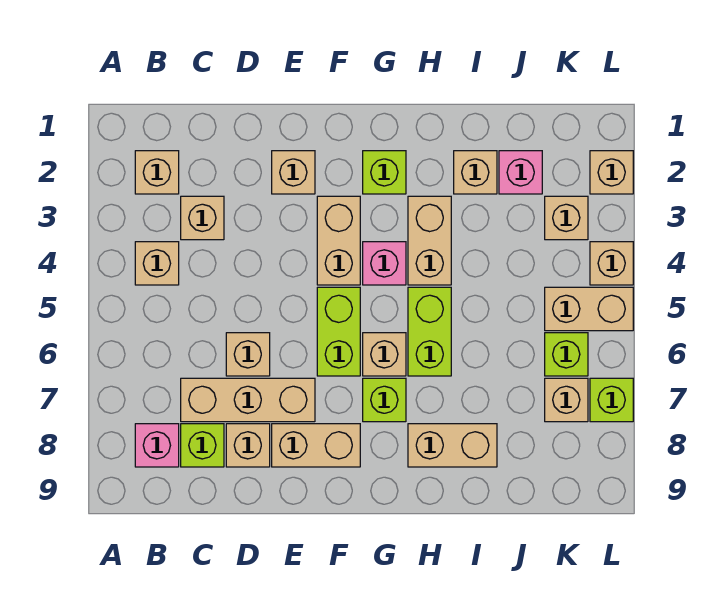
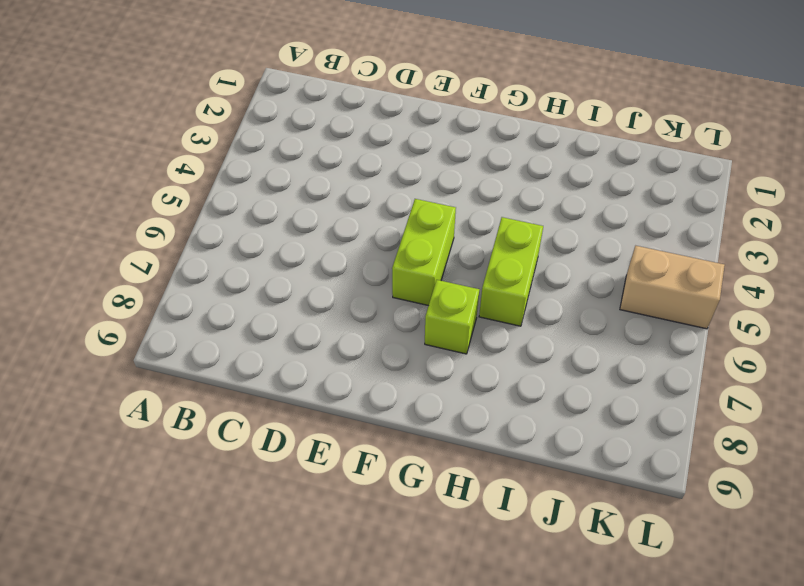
none -> tan 1x1 brick [135,151,179,194]
none -> tan 1x1 brick [135,242,179,285]
none -> pink 1x1 brick [135,424,179,467]

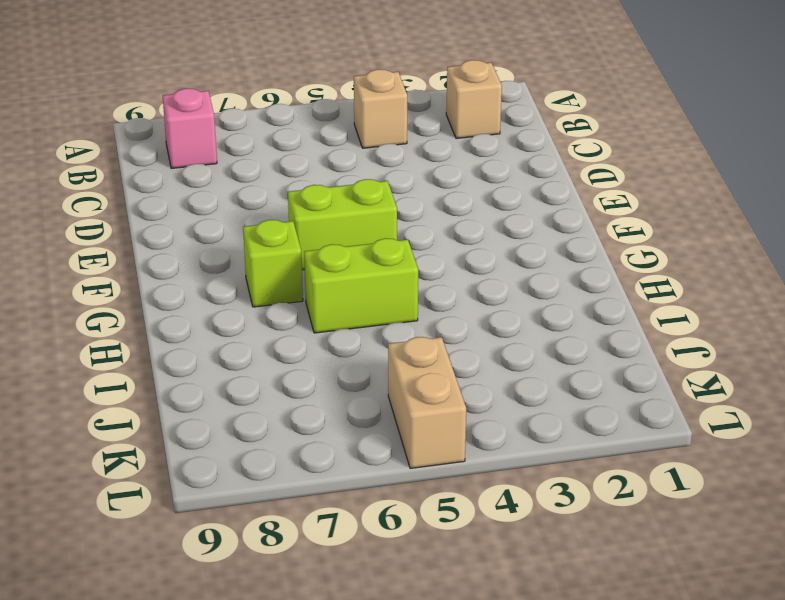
none -> tan 1x1 brick [181,196,224,240]
none -> tan 1x3 brick [181,378,315,422]
none -> lime 1x1 brick [181,424,224,467]

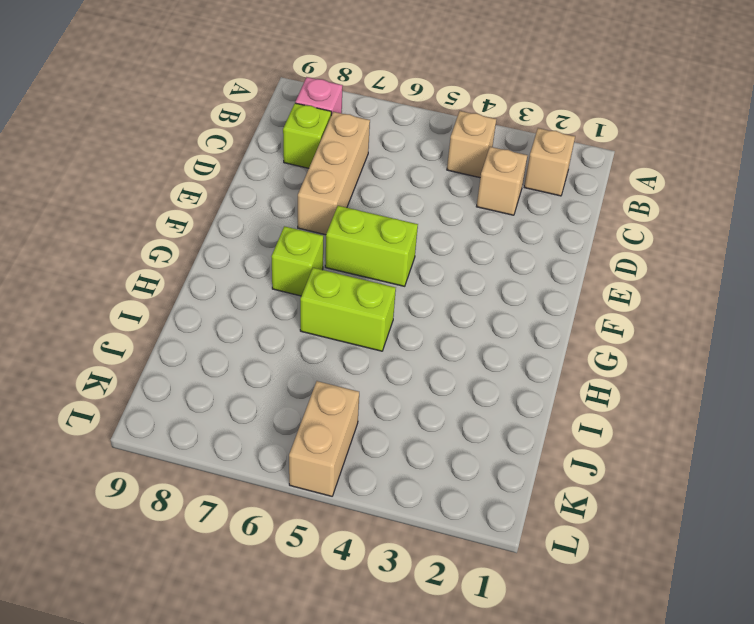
none -> tan 1x1 brick [226,333,270,376]
none -> tan 1x1 brick [226,424,270,467]
none -> tan 1x1 brick [272,151,315,194]

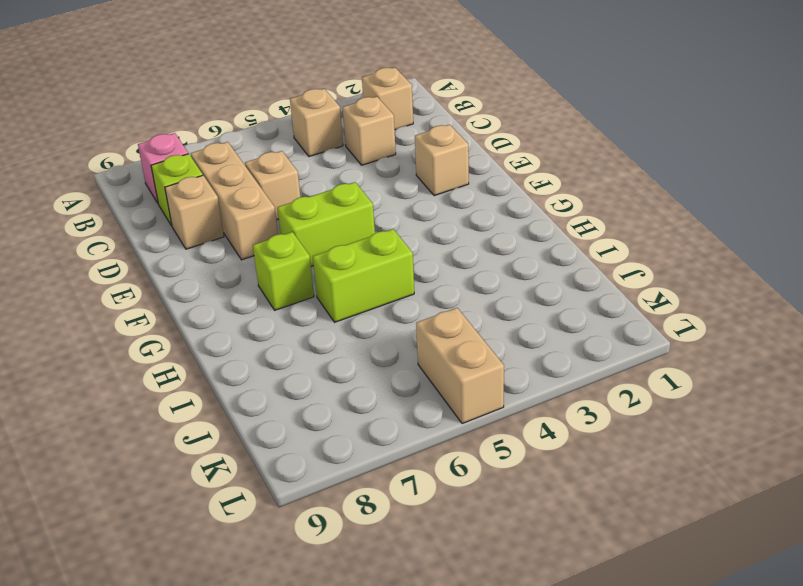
none -> tan 1x2 brick [272,424,360,467]
none -> tan 1x2 brick [317,196,360,285]
none -> lime 1x1 brick [363,151,406,194]

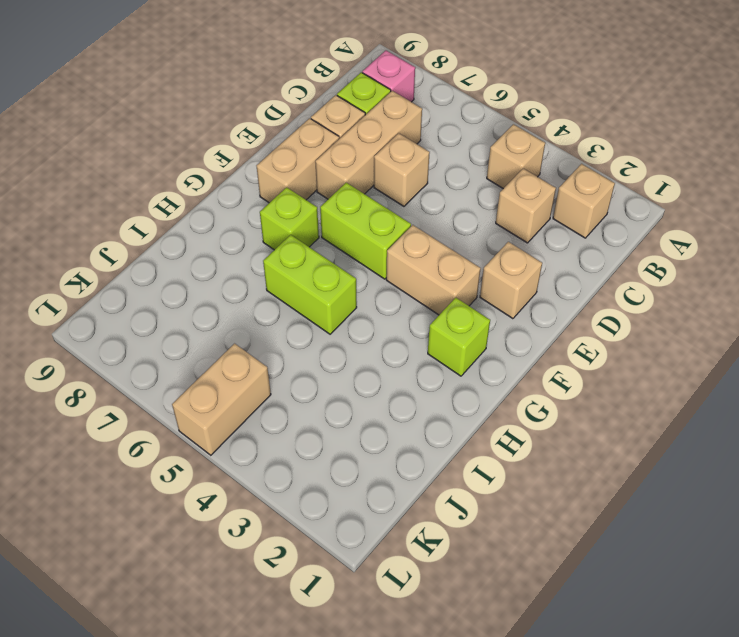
none -> pink 1x1 brick [363,242,406,285]
none -> tan 1x1 brick [363,333,406,376]
none -> tan 1x2 brick [408,196,451,285]

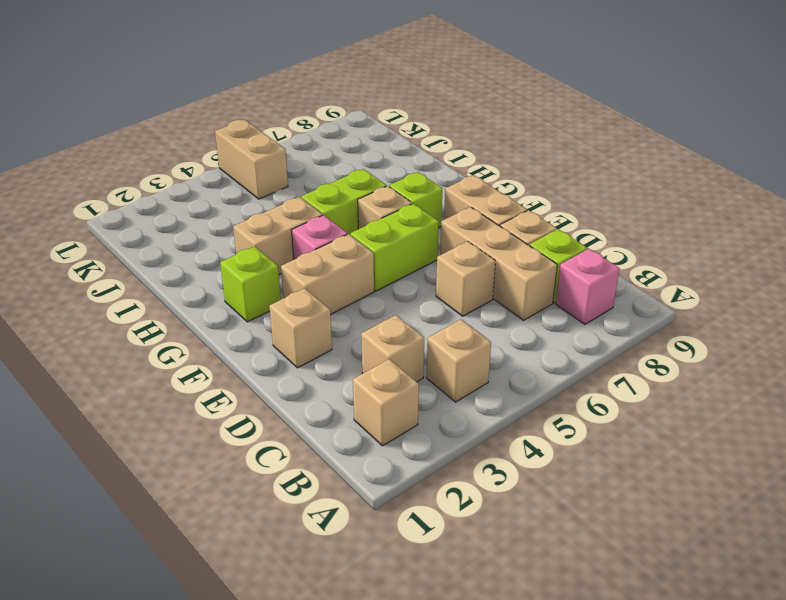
none -> tan 1x2 brick [408,424,497,467]
none -> tan 1x1 brick [454,151,497,194]
none -> pink 1x1 brick [499,151,542,194]

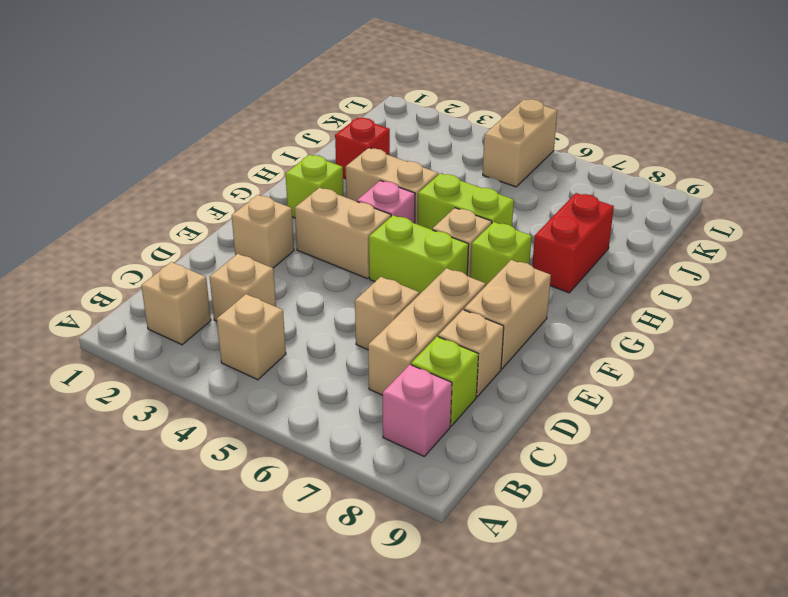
red 1x2 brick [532,193,614,293] -> tan 1x2 brick [408,424,497,467]
red 1x1 brick [335,118,390,179] -> tan 1x1 brick [454,151,497,194]
none -> pink 1x1 brick [499,151,542,194]
none -> tan 1x1 brick [545,196,588,240]
none -> lime 1x1 brick [545,333,588,376]

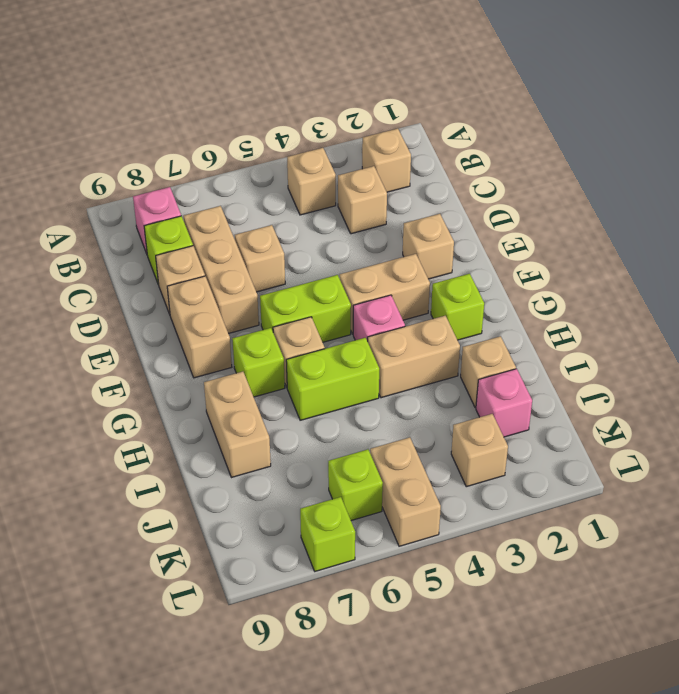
none -> tan 1x1 brick [545,378,588,422]
none -> tan 1x1 brick [590,151,633,194]
none -> tan 1x1 brick [590,242,633,285]

